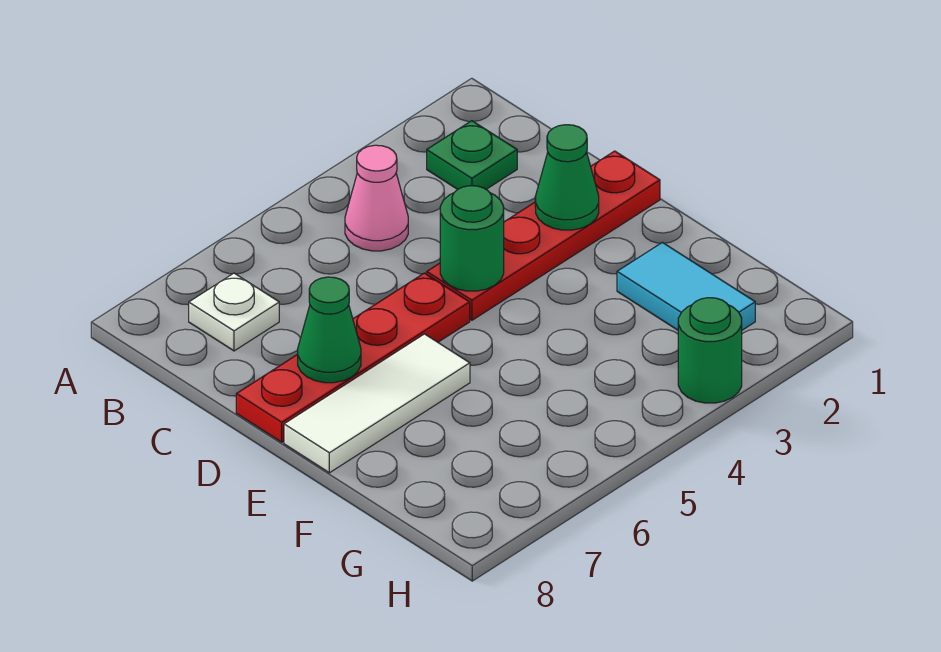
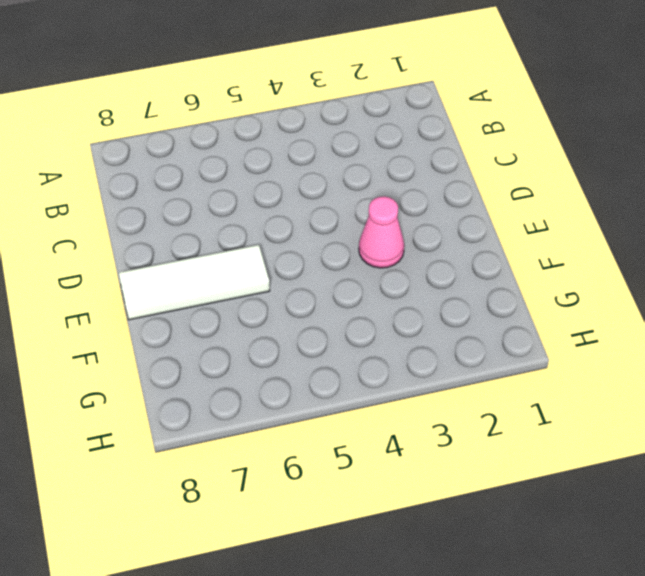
pink 1x1 cone [359,196,404,268] -> pink 1x1 cone moved to [345,145,408,251]
none -> green 1x1 plate [427,121,517,189]
none -> white 1x1 plate [189,273,279,351]

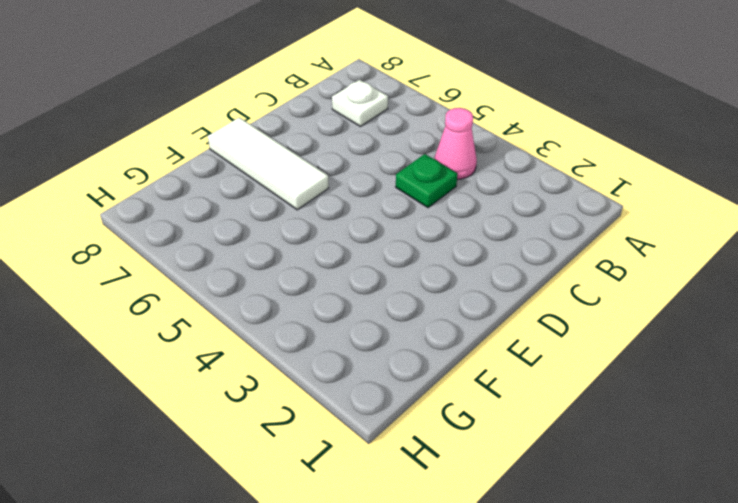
green 1x1 plate [396,154,457,208] -> green 1x1 plate moved to [427,121,517,189]
none -> red 1x4 plate [427,151,660,320]
none -> red 1x4 plate [236,273,470,442]

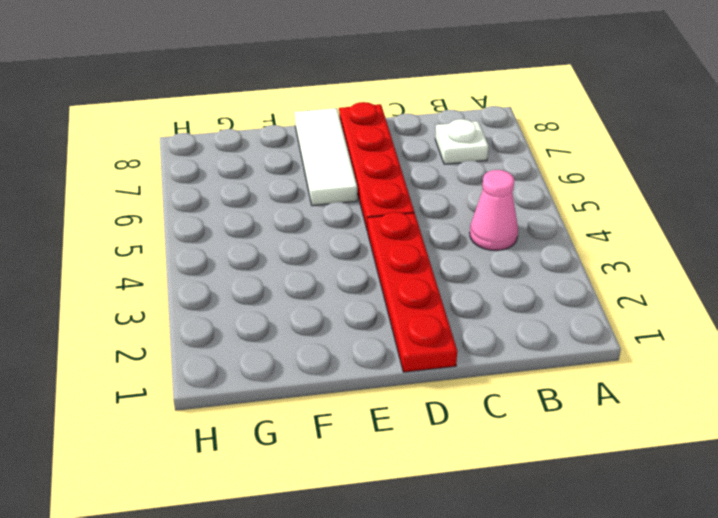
none -> green 1x1 plate [427,121,517,189]
none -> cyan 1x2 tile [617,242,755,330]

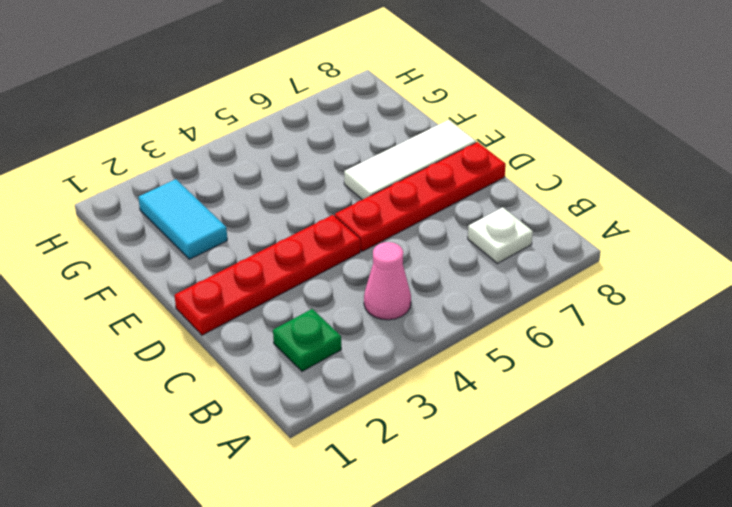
none -> green 1x1 round brick [678,298,742,403]
none -> green 1x1 cone [535,125,599,230]

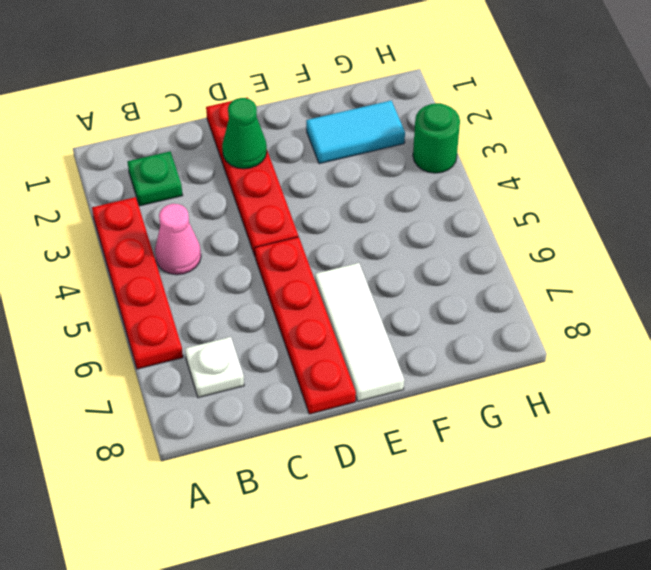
red 1x4 plate [92,197,183,369] -> none
none -> green 1x1 round brick [440,186,504,291]
none -> green 1x1 cone [298,277,361,383]

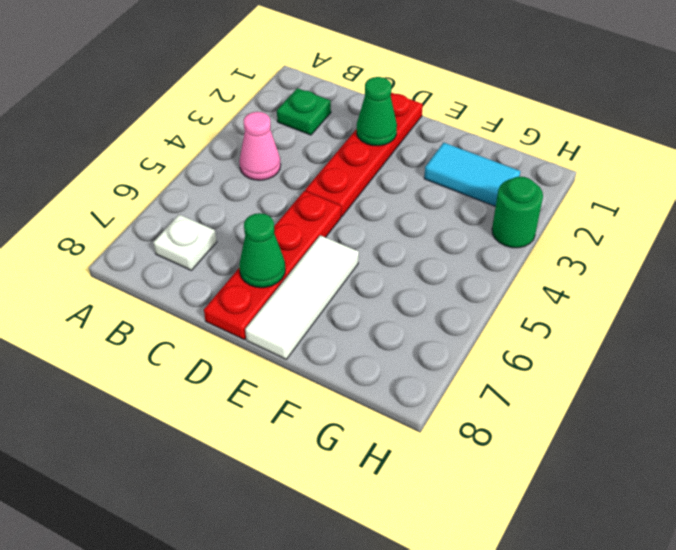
none -> green 1x1 round brick [440,186,504,291]

